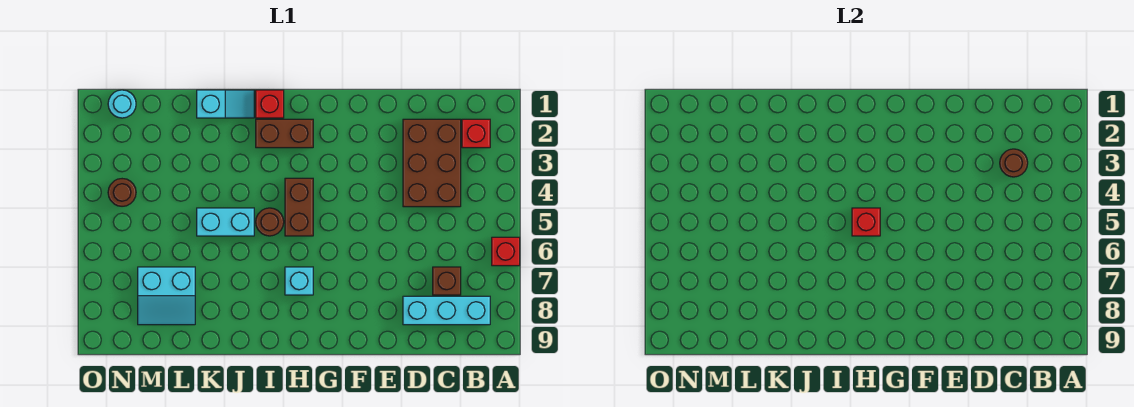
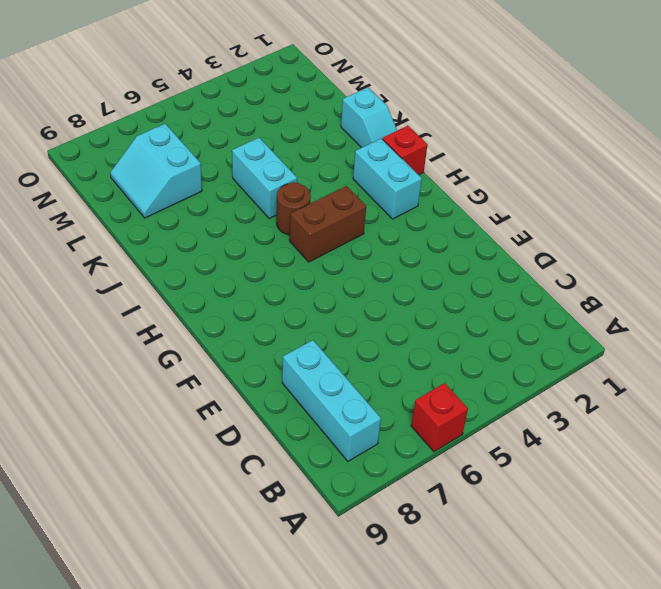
cyan 1x2 brick [353,139,422,219] -> brown 1x2 brick [256,119,313,148]
none -> red 1x1 brick [462,119,490,148]
none -> brown 2x3 brick [403,119,461,207]
none -> brown 1x1 brick [433,267,461,295]

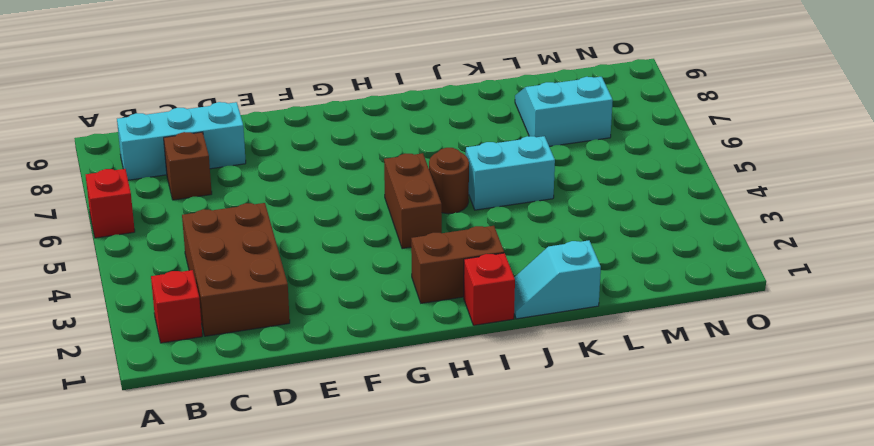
none -> cyan 1x1 brick [285,267,313,295]
none -> cyan 1x1 round brick [108,90,136,118]
none -> brown 1x1 round brick [108,179,136,206]

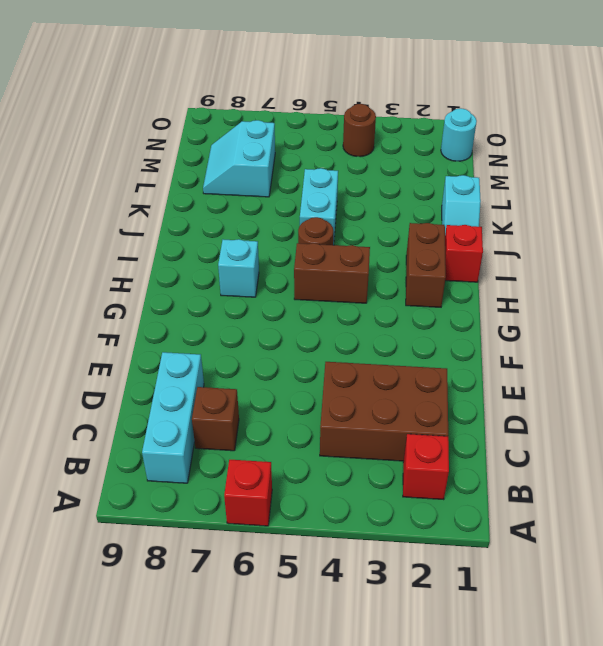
none -> brown 1x1 round brick [1000,149,1028,177]
none -> red 1x1 brick [852,208,880,236]

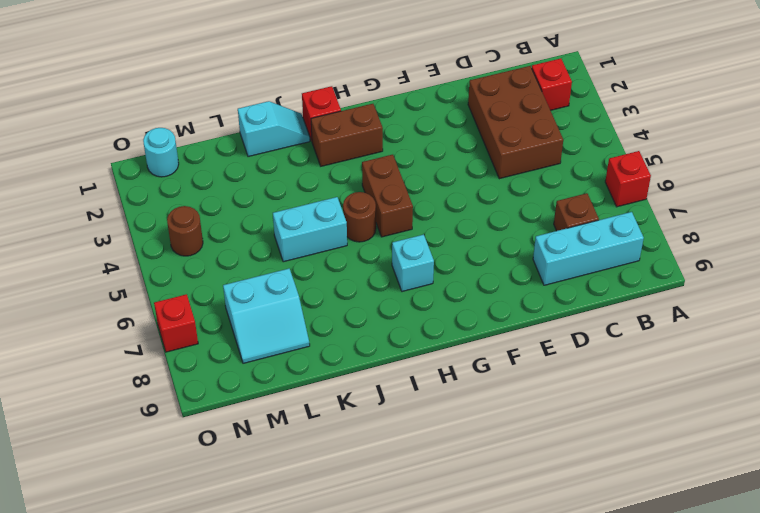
red 1x1 brick [154,294,198,352] -> red 1x1 brick moved to [852,208,880,236]
none -> brown 1x1 round brick [1000,149,1028,177]

